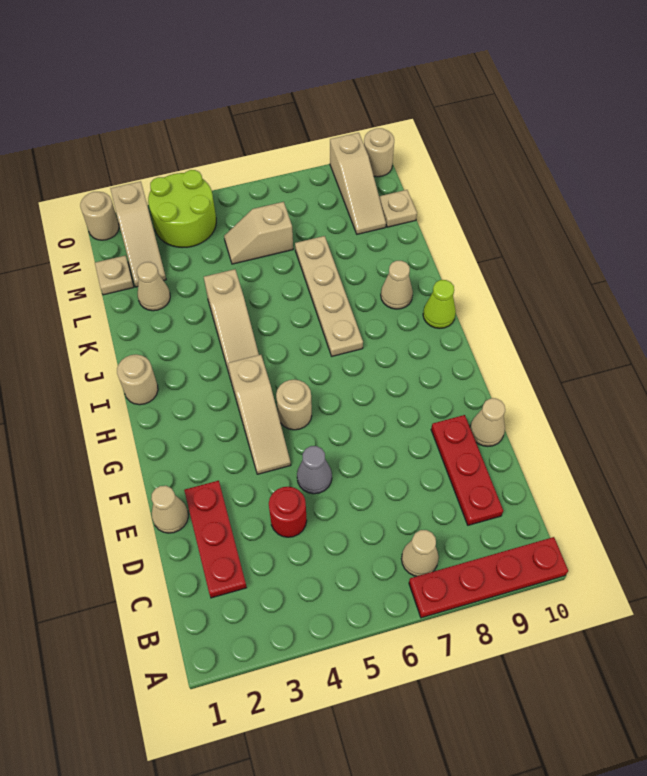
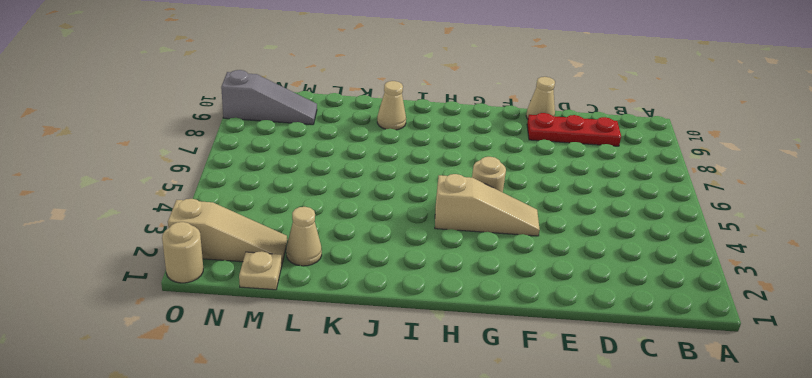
grey 1x3 slope [221,70,317,125] -> tan 1x3 slope [330,133,386,234]
none -> red 1x4 plate [409,537,568,618]
none -> tan 1x1 cone [401,530,439,576]
none -> red 1x3 plate [184,481,247,598]

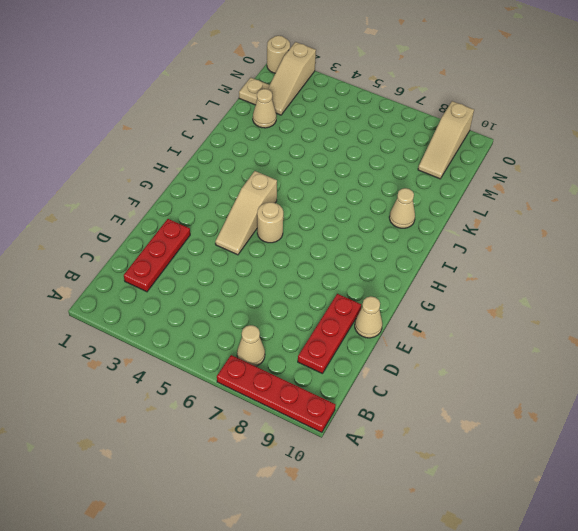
none -> red 1x1 round brick [269,487,307,537]
none -> tan 1x1 cone [151,486,188,533]
none -> grey 1x1 cone [297,446,332,494]

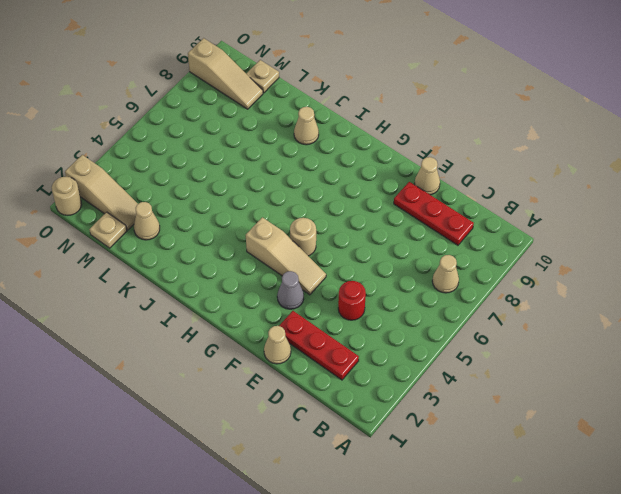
grey 1x1 cone [277,271,304,309] -> grey 1x1 cone moved to [297,446,332,494]
none -> red 1x4 plate [409,537,568,618]
none -> tan 1x1 round brick [117,354,158,405]
none -> tan 1x3 slope [204,269,259,379]

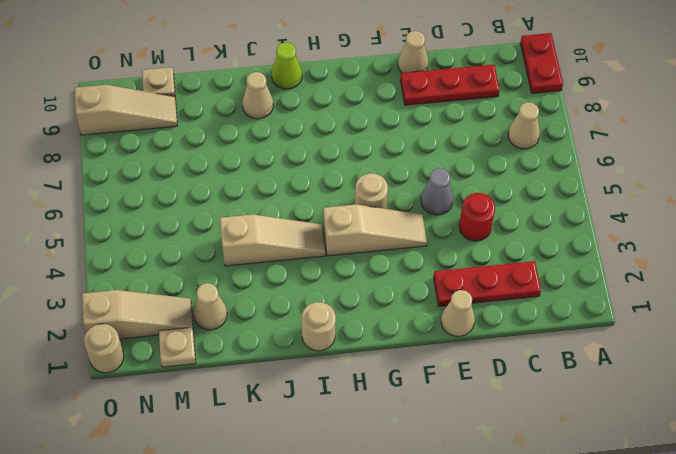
red 1x2 plate [520,33,563,93] -> red 1x4 plate [409,537,568,618]
none -> tan 1x4 plate [295,236,363,356]
none -> tan 1x2 slope [224,202,293,264]
none -> lime 2x2 round brick [148,170,216,248]

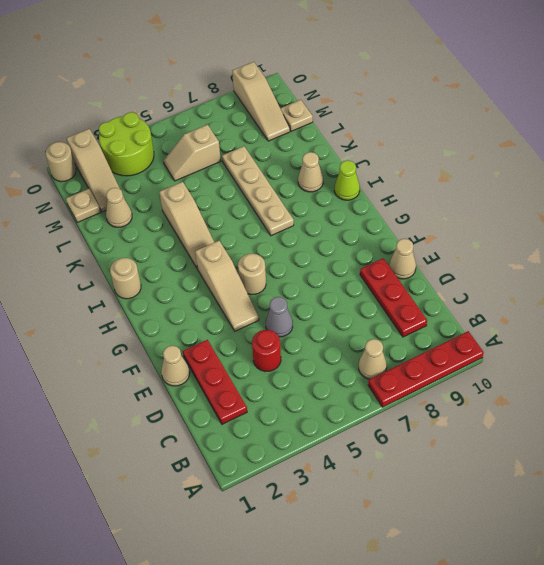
none -> tan 1x1 round brick [364,128,394,177]

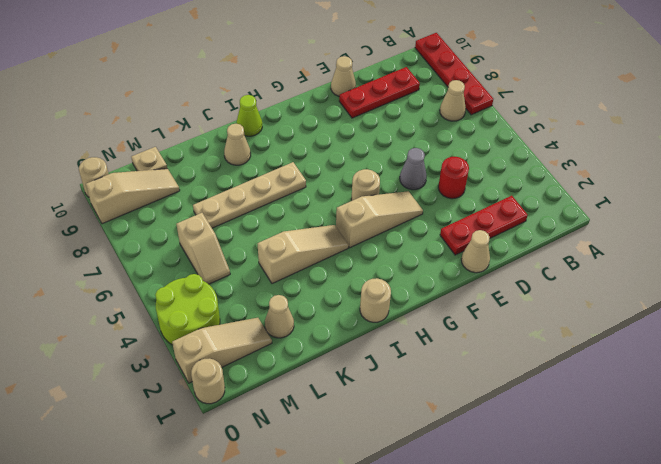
none -> tan 1x1 plate [95,255,134,295]

